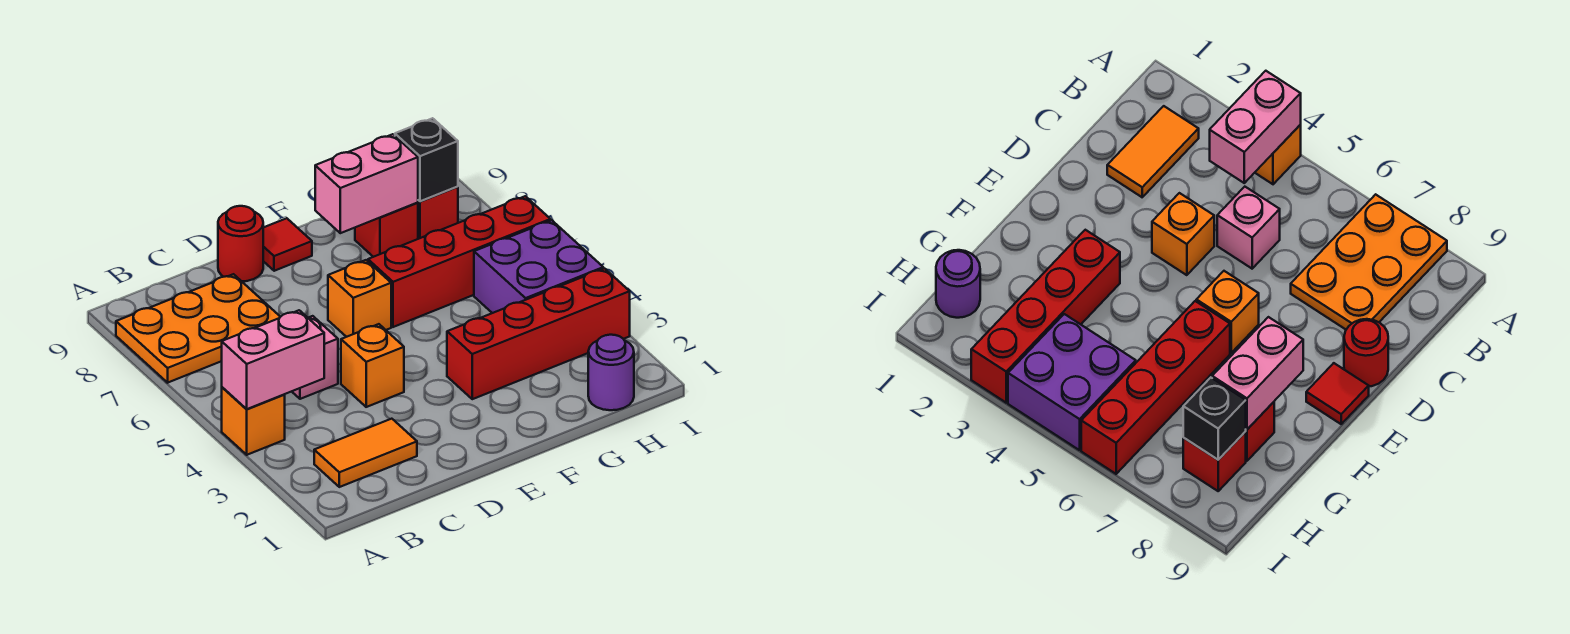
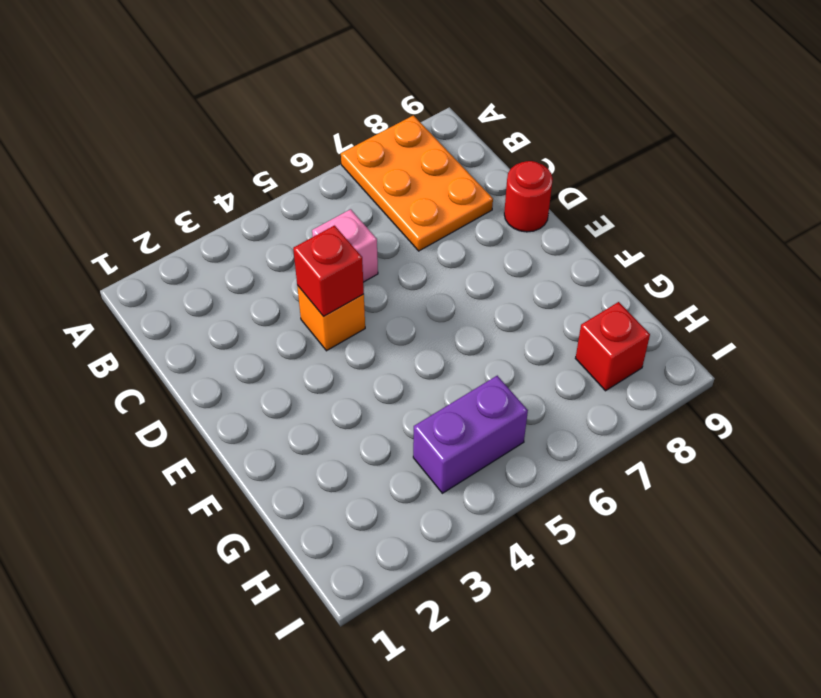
red 1x1 brick [293,226,364,316] -> red 1x1 brick moved to [355,203,418,257]
purple 1x2 brick [413,376,528,493] -> purple 2x2 brick [474,220,603,313]
none -> orange 1x1 brick [222,387,285,455]
none -> orange 1x2 tile [314,419,417,487]
none -> orange 1x1 brick [328,260,391,337]

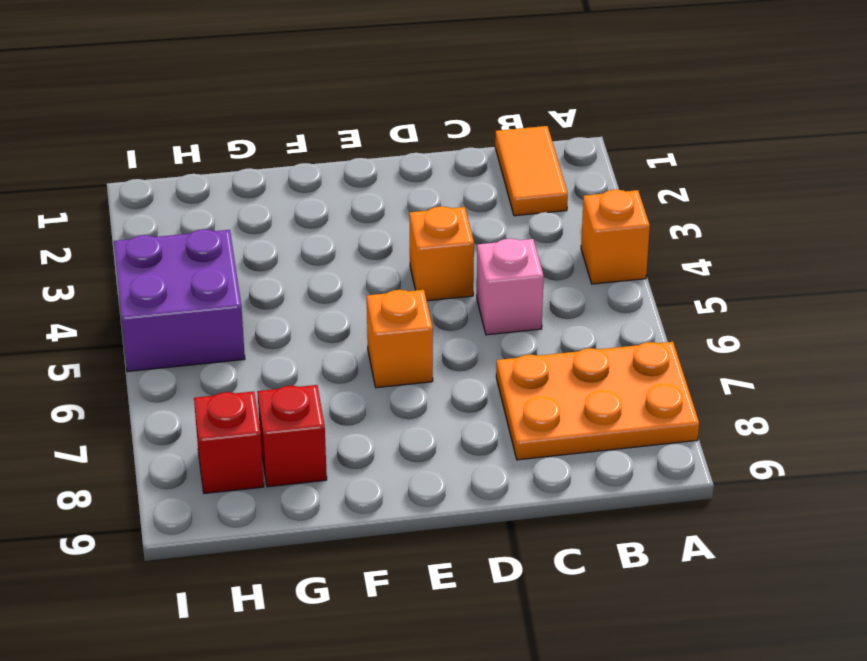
orange 1x2 tile [495,126,568,216] -> orange 1x2 tile turned to [314,419,417,487]
none -> red 1x1 round brick [218,206,263,281]
none -> red 1x1 tile [263,218,312,271]
none -> red 1x4 brick [447,268,630,399]

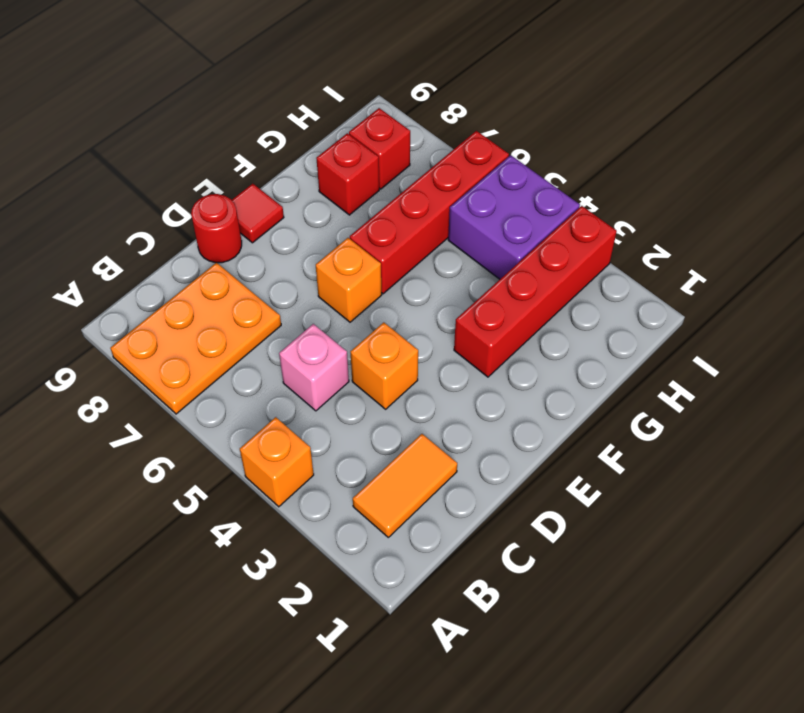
none -> purple 1x1 round brick [588,335,634,410]
none -> pink 1x2 brick [222,310,324,409]
none -> pink 1x2 brick [315,134,418,233]

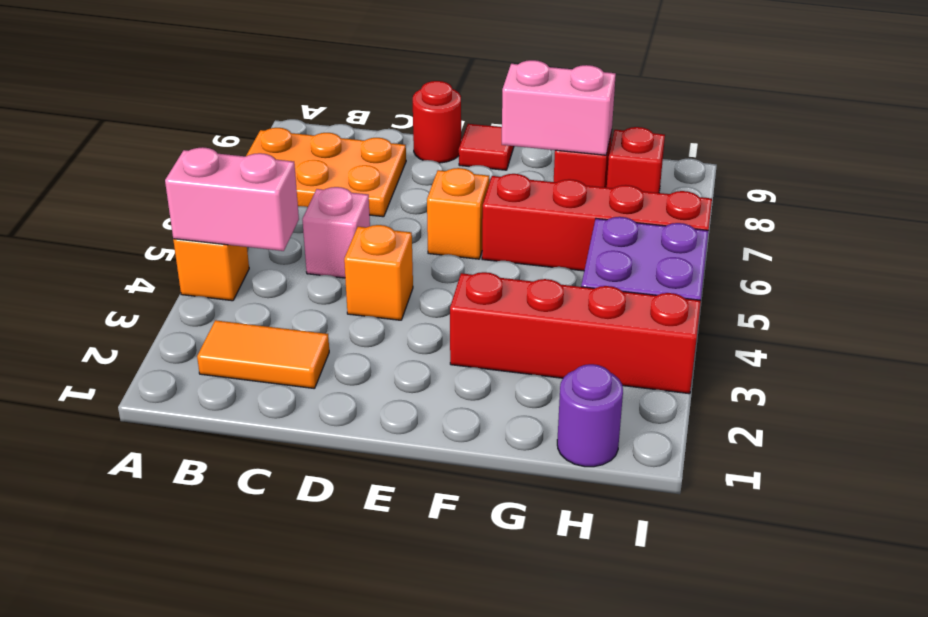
none -> black 1x1 brick [395,118,458,201]

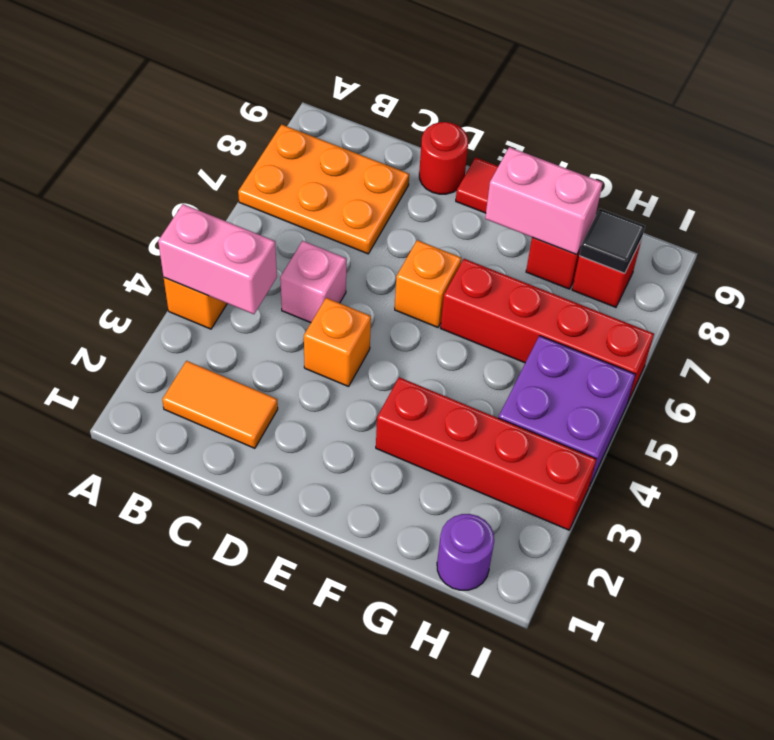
black 1x1 tile [579,209,645,273] -> black 1x1 brick [395,118,458,201]

